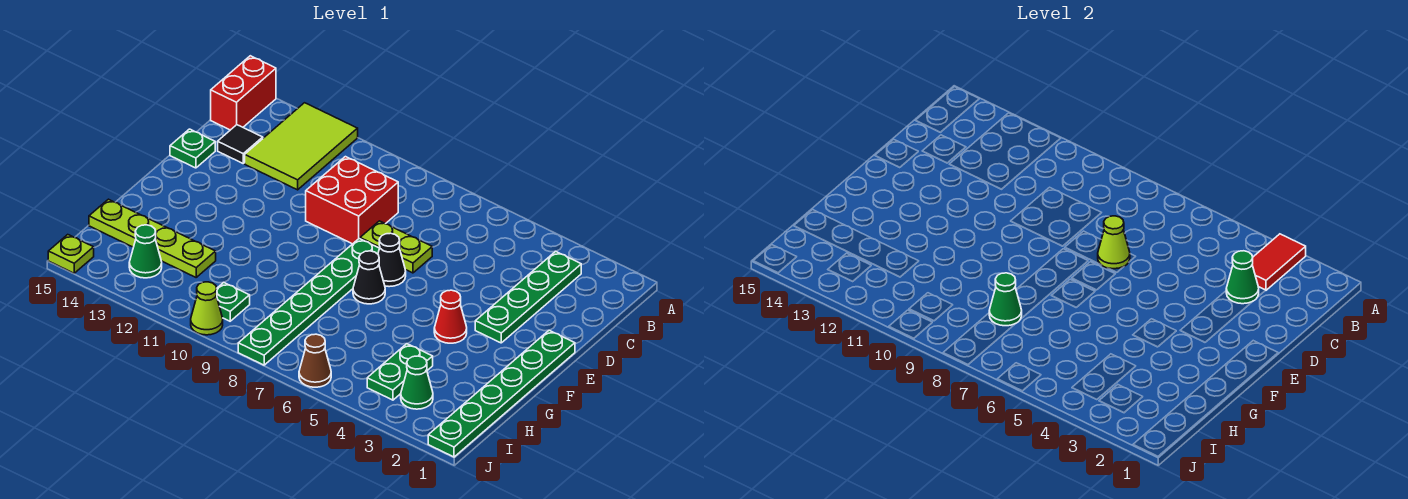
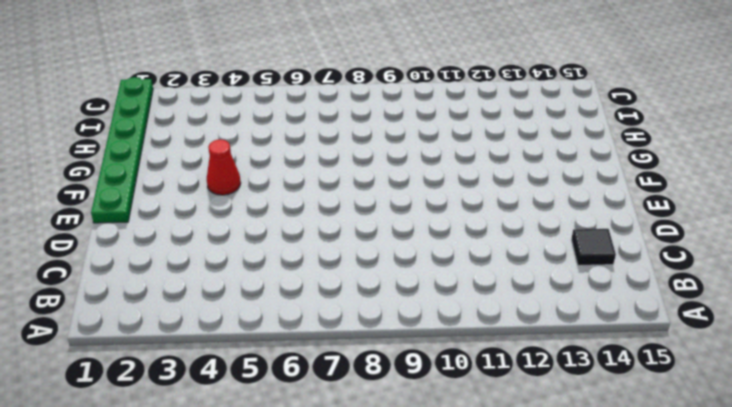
none -> lime 2x3 tile [245,103,358,190]
none -> red 1x2 brick [211,56,276,130]
none -> green 1x4 plate [475,251,581,343]

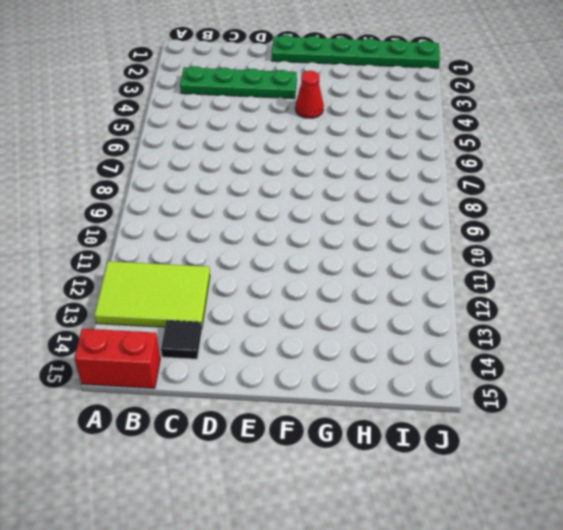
none -> red 2x2 brick [306,157,398,244]
none -> lime 1x2 plate [360,221,432,273]
none -> green 1x1 plate [170,129,215,168]

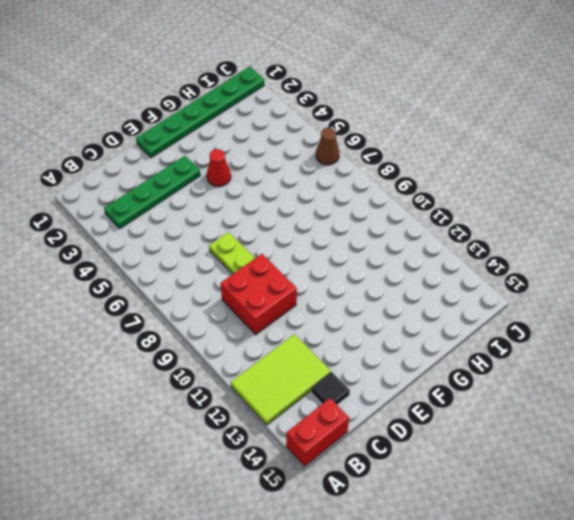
none -> green 1x1 plate [170,129,215,168]
none -> black 1x1 cone [378,233,406,287]
none -> green 1x6 plate [238,239,379,365]

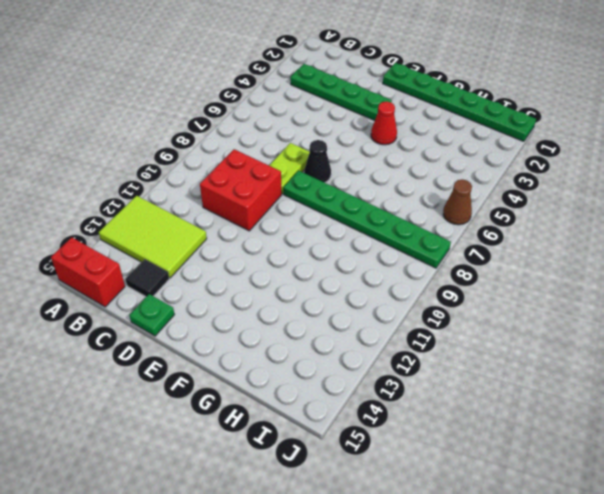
none -> black 1x1 cone [353,251,385,304]
none -> green 1x2 plate [367,344,433,400]
none -> lime 1x4 plate [89,199,216,277]

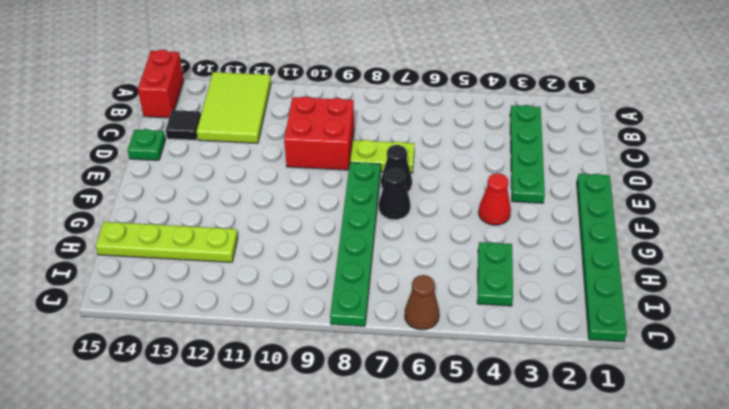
none -> green 1x1 cone [401,356,433,409]
none -> green 1x1 plate [216,282,250,321]
none -> green 1x1 cone [129,225,162,278]

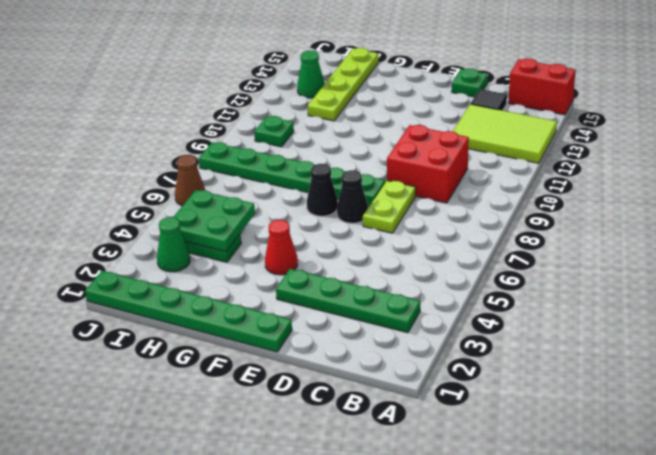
green 2x2 plate [174,190,255,251] -> none
none -> lime 1x1 cone [191,282,223,335]
none -> lime 1x1 plate [48,235,94,273]
none -> red 1x2 tile [1252,234,1306,290]

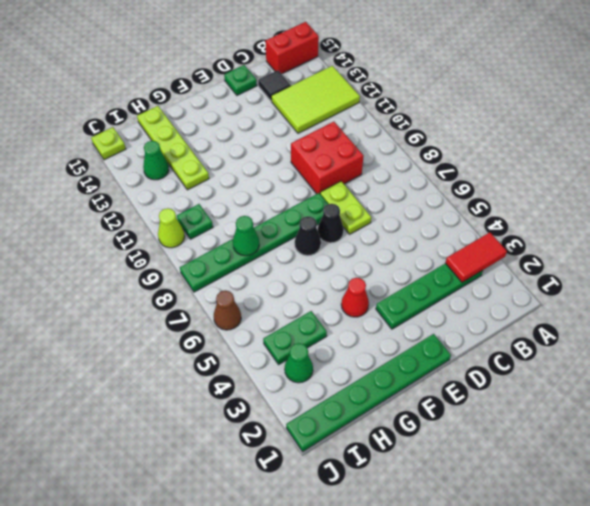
none -> green 1x1 cone [1226,251,1259,304]
none -> lime 1x1 cone [1098,216,1130,269]

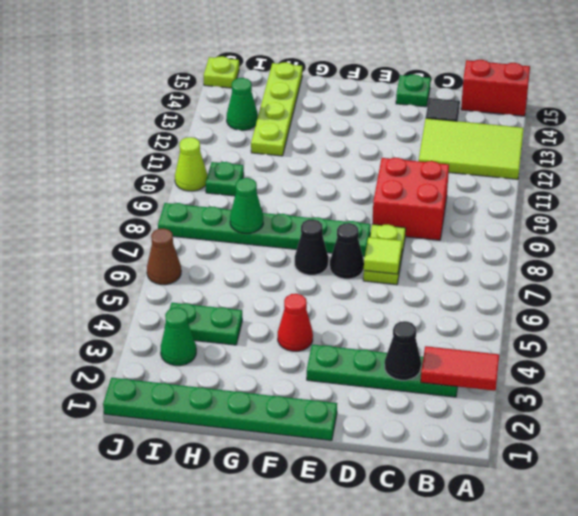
black 1x1 cone [385,321,421,380] -> green 1x1 cone [1226,251,1259,304]
lime 1x1 tile [364,237,402,274] -> lime 1x1 cone [1098,216,1130,269]

